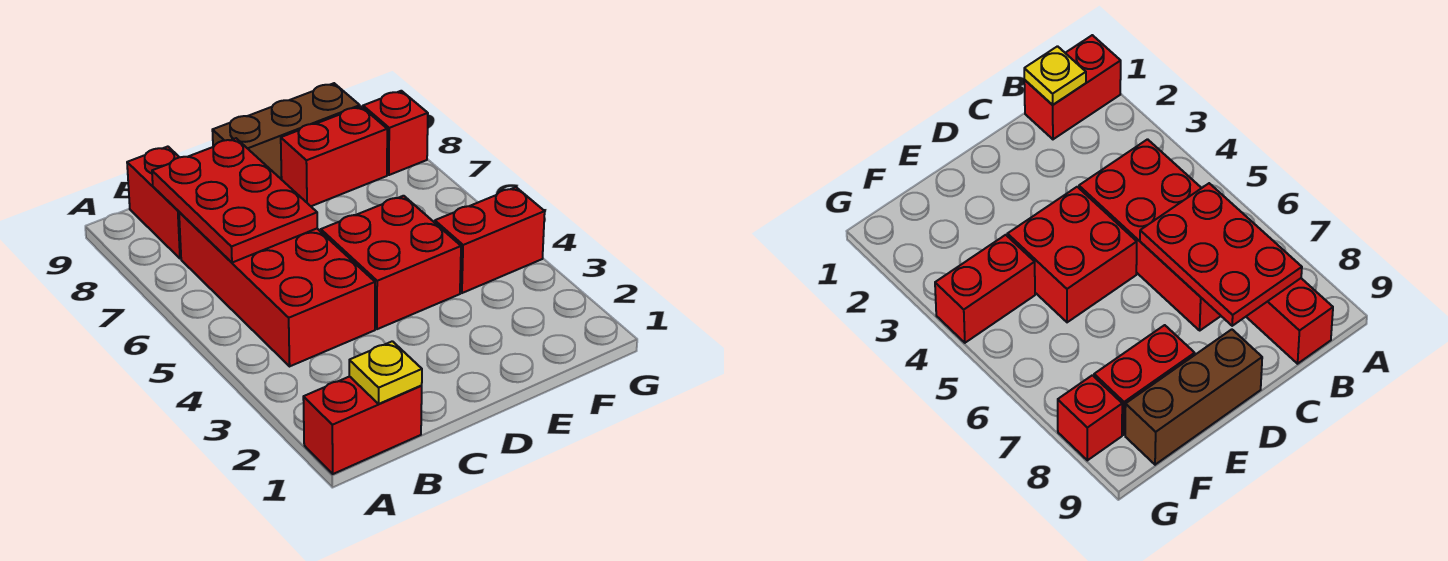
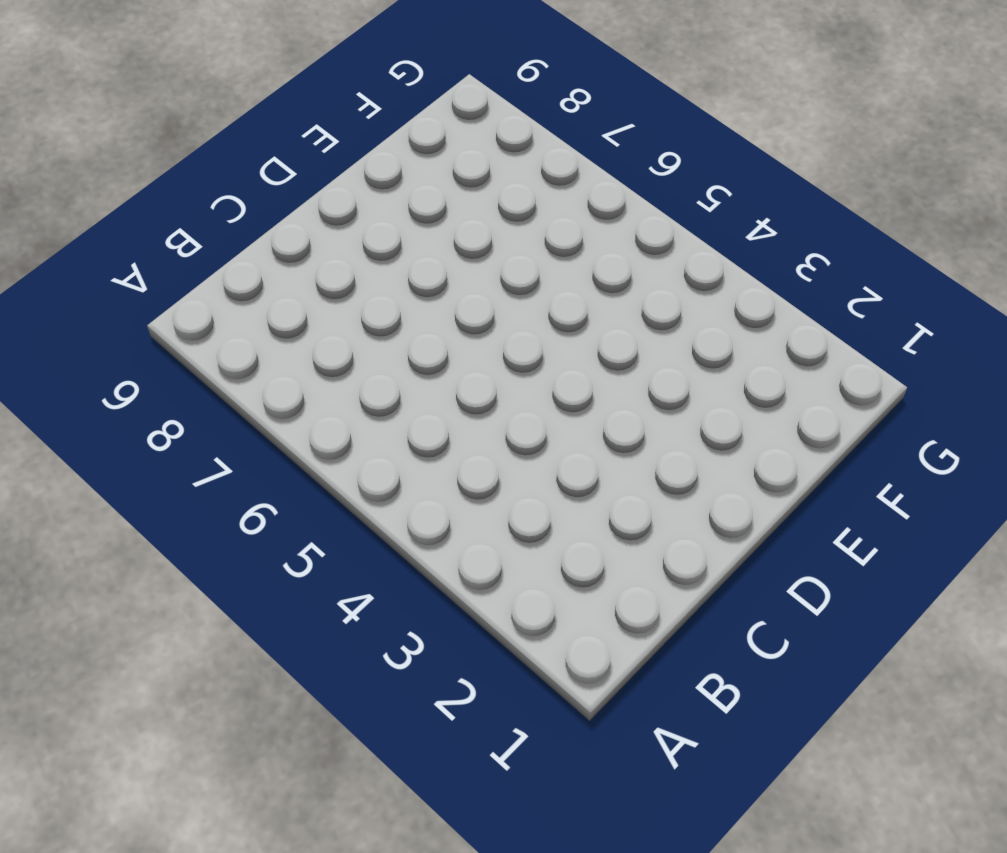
none -> red 1x2 brick [303,376,422,474]
none -> red 2x4 brick [179,212,375,366]

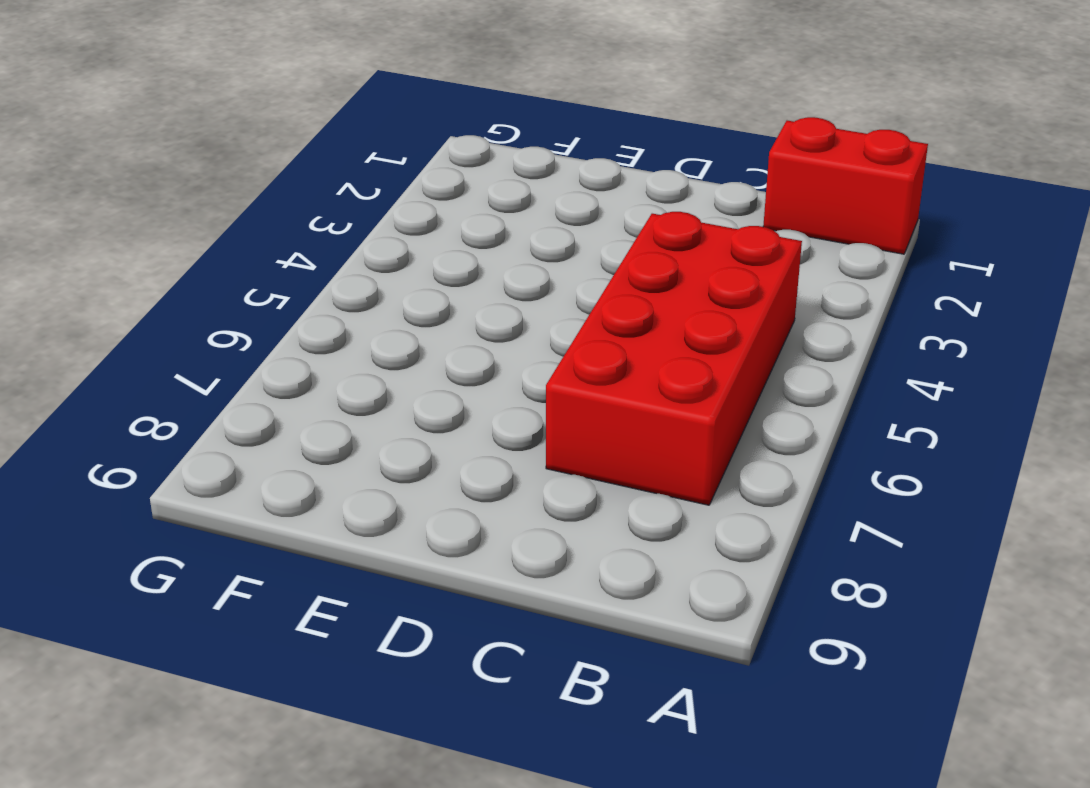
none -> red 1x2 brick [127,147,181,259]
none -> red 2x2 brick [321,196,461,329]

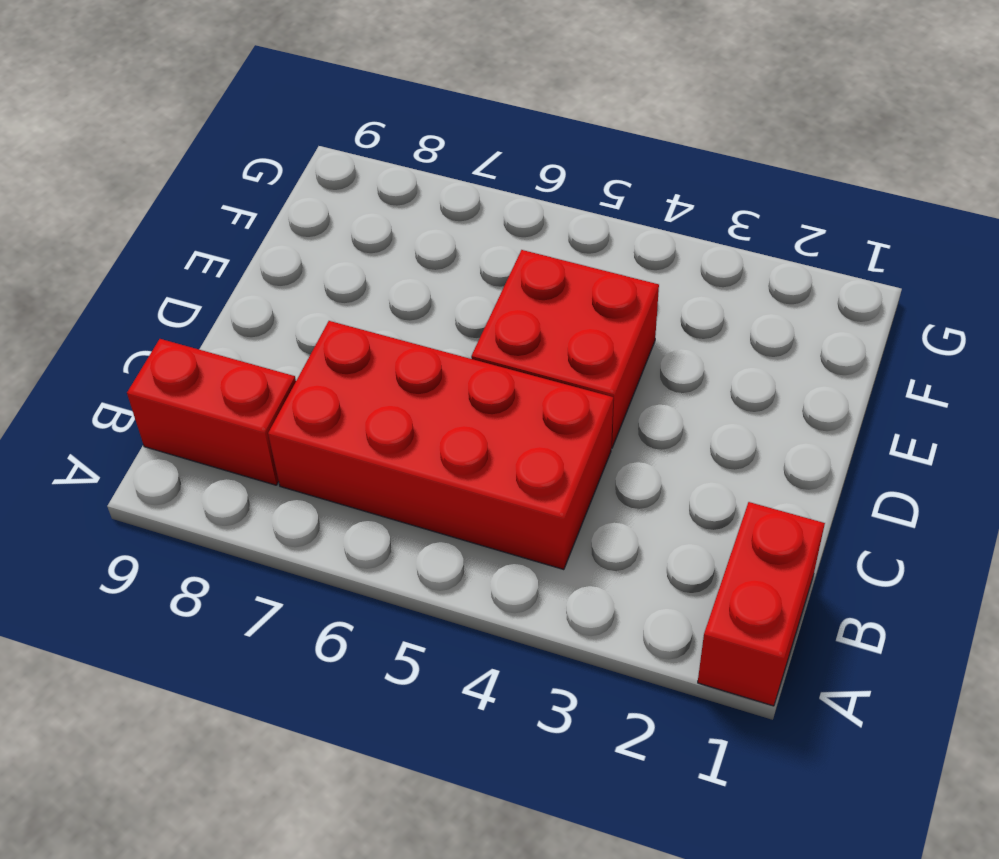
none -> brown 1x3 brick [212,83,360,180]
none -> red 1x2 brick [281,106,387,206]

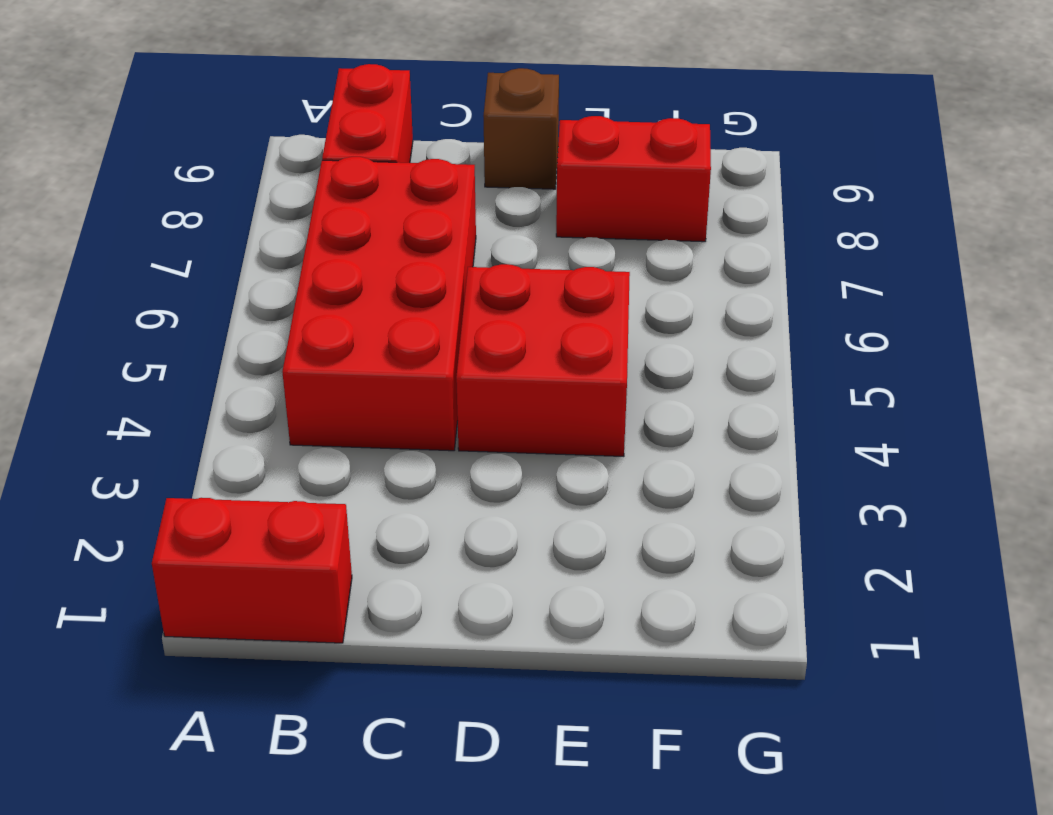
brown 1x1 brick [483,68,559,189] -> brown 1x3 brick [212,83,360,180]
none -> red 1x2 brick [435,187,545,293]
none -> red 1x1 brick [363,91,428,175]

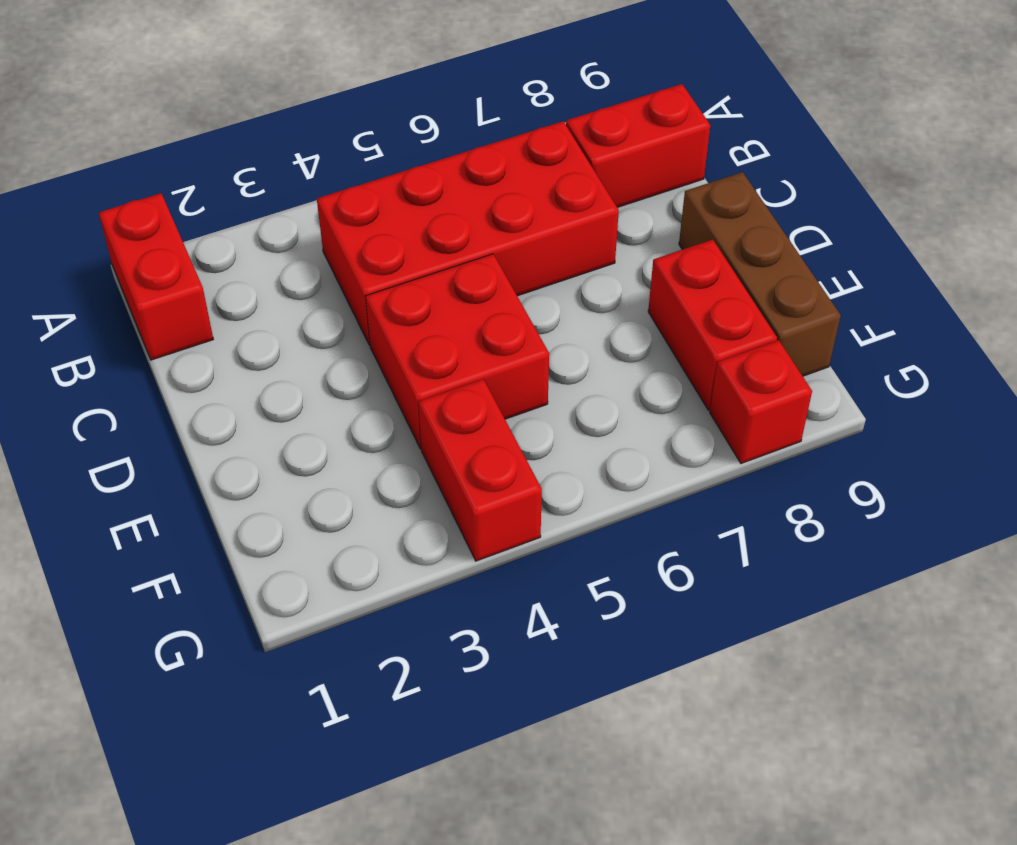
none -> yellow 1x1 plate [349,341,422,404]
none -> red 2x3 plate [152,138,317,263]

